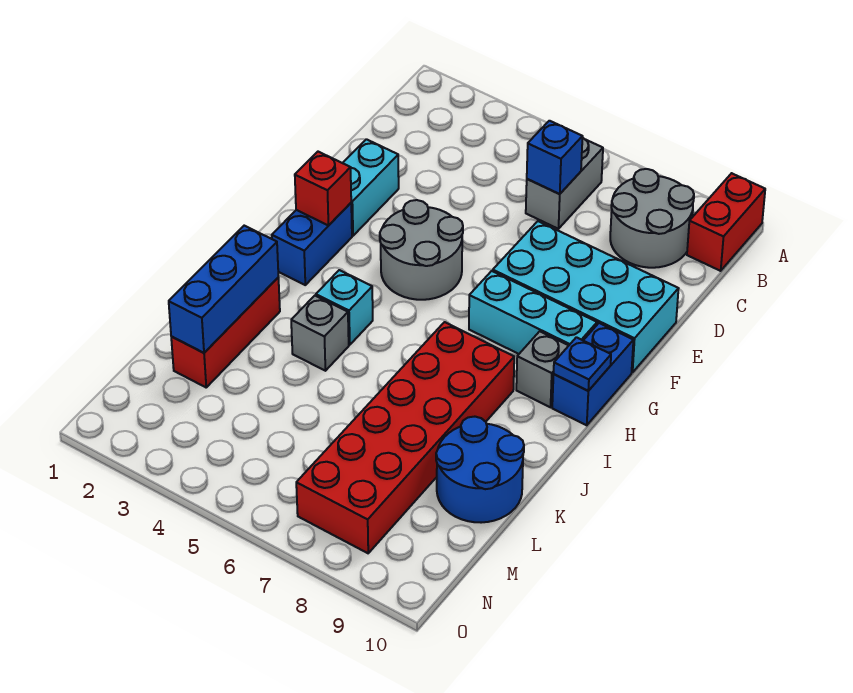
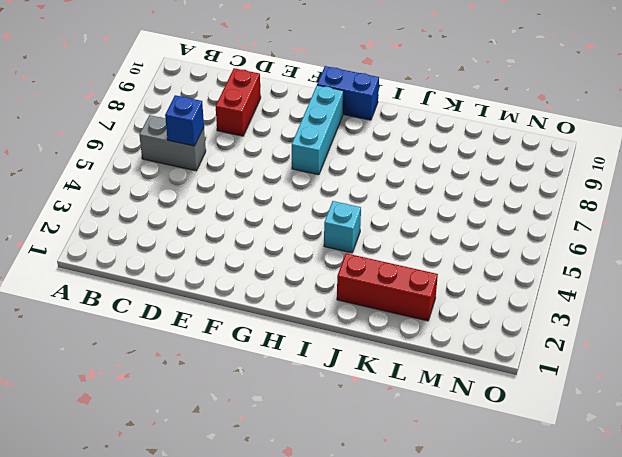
red 1x2 brick [216,68,261,136] -> red 1x2 brick turned to [687,173,765,271]
none -> grey 2x2 round brick [610,169,694,268]
none -> cyan 1x2 brick [343,139,399,236]
none -> cyan 2x4 brick [493,221,679,373]

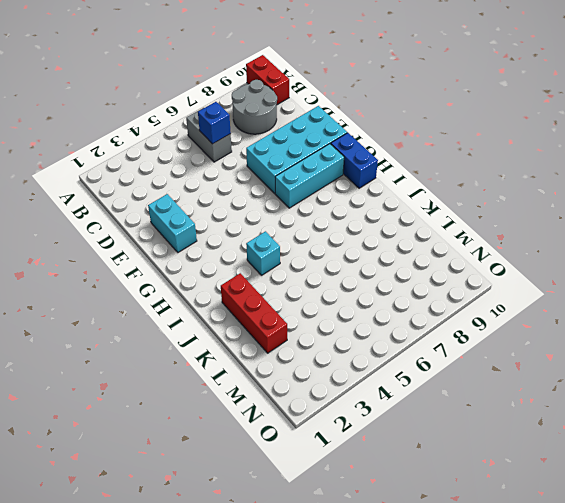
none -> grey 2x2 round brick [380,200,463,300]
none -> blue 1x2 brick [272,203,352,285]
none -> grey 1x1 brick [516,331,569,407]

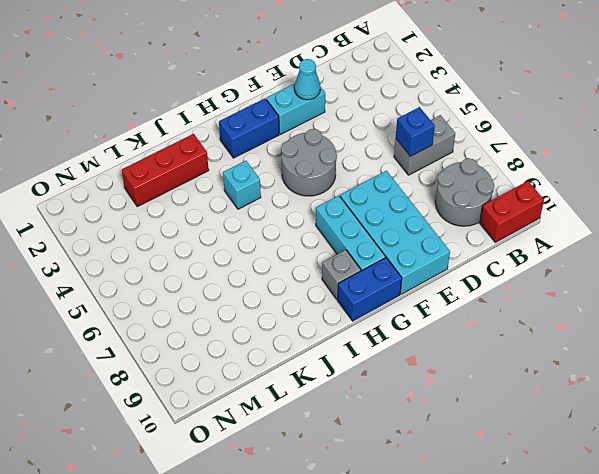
cyan 1x1 cone [294,59,320,100] -> none
none -> red 2x6 brick [296,322,514,553]
none -> grey 1x1 brick [291,296,349,371]
none -> blue 2x2 round brick [436,417,524,523]

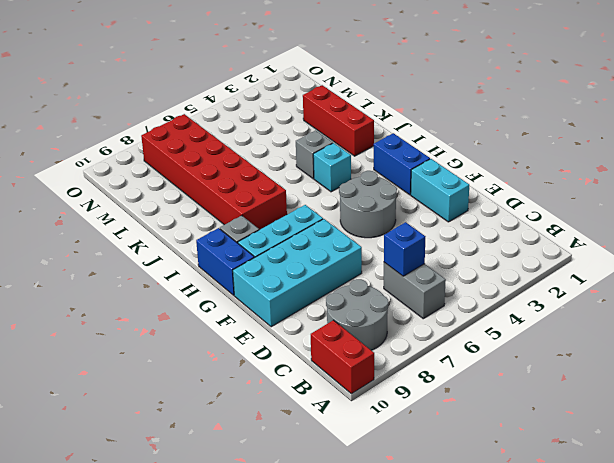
none -> blue 2x2 round brick [436,417,524,523]
none -> red 1x1 brick [295,152,351,225]
none -> blue 1x1 plate [554,337,611,391]

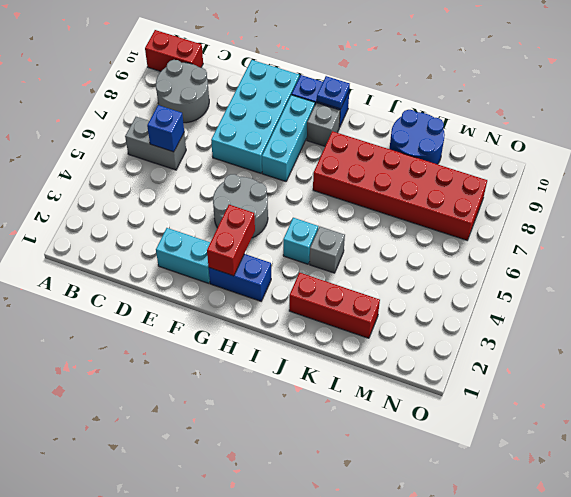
red 1x2 brick [207,205,255,276] -> red 1x1 brick [295,152,351,225]
none -> blue 1x3 brick [169,226,278,353]

